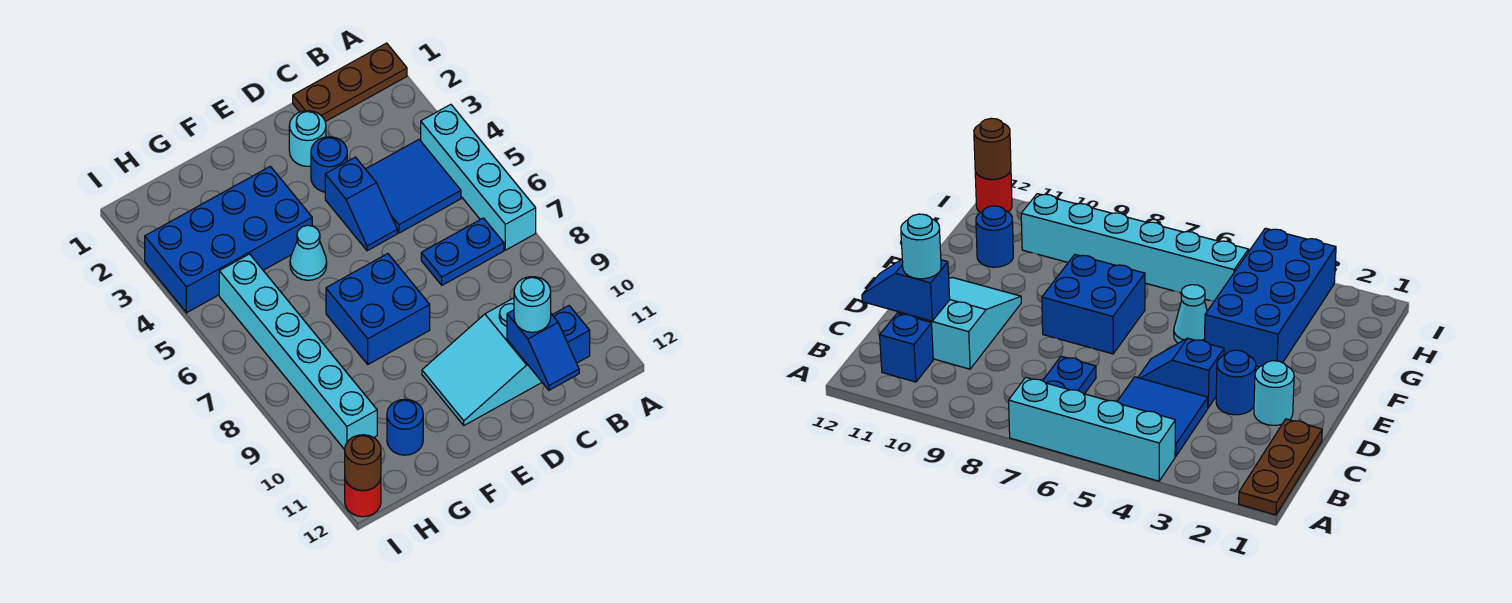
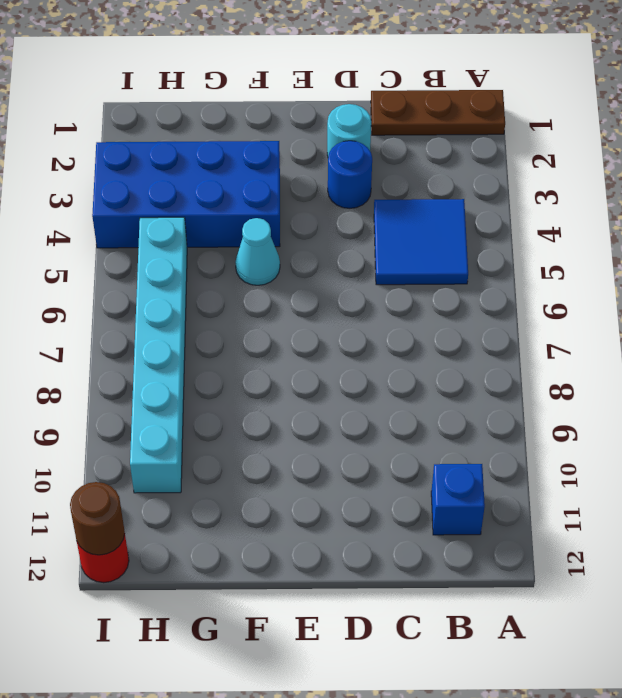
none -> cyan 1x4 brick [421,104,536,250]
none -> blue 1x2 plate [421,218,504,285]
none -> cyan 2x3 slope [422,298,542,425]

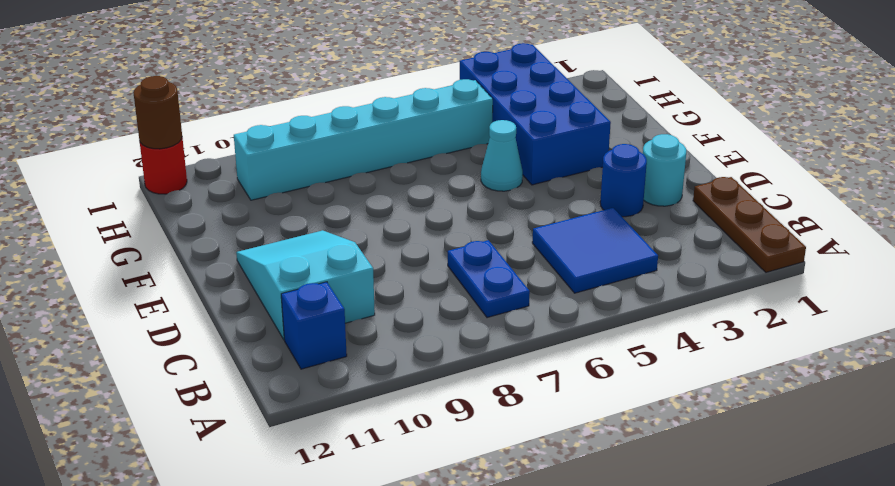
none -> cyan 1x4 brick [421,104,536,250]
none -> blue 1x2 slope [325,157,397,251]
none -> blue 2x2 brick [326,254,430,364]

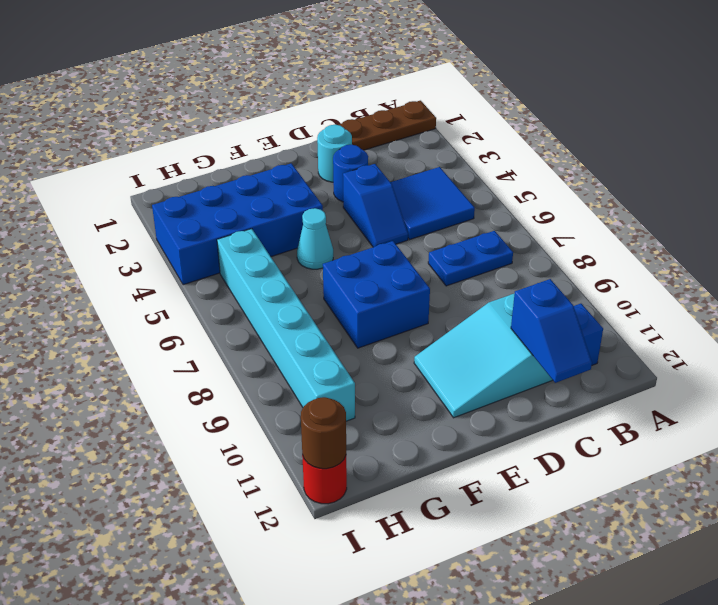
none -> cyan 1x4 brick [421,104,536,250]
none -> blue 1x1 round brick [387,399,423,455]
none -> cyan 1x1 round brick [514,277,551,332]

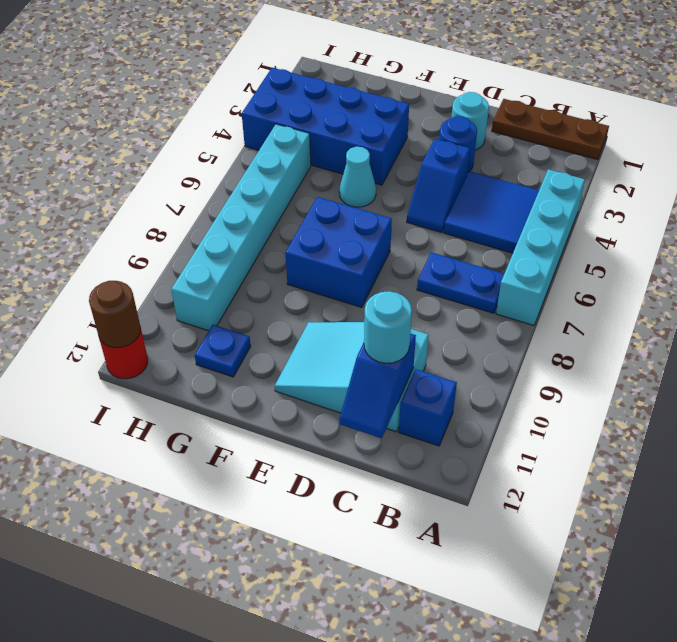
blue 1x1 plate [195,325,251,377] -> blue 1x1 round brick [387,399,423,455]

